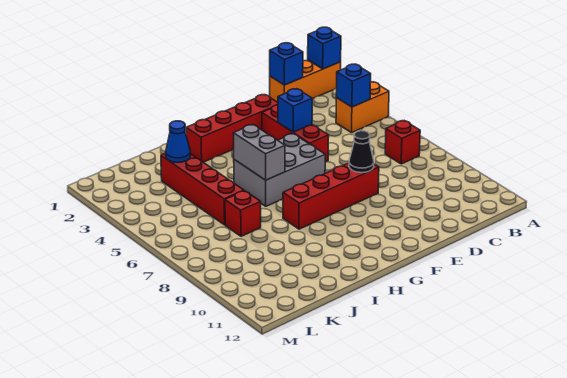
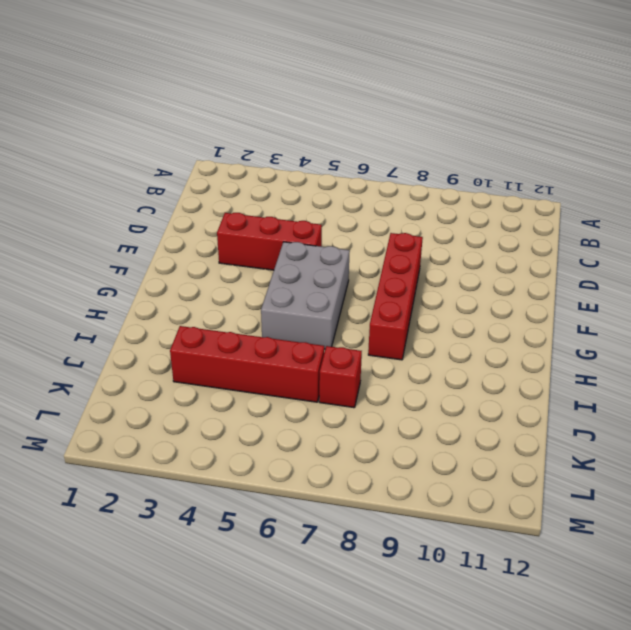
none -> orange 1x3 brick [270,60,341,102]
none -> orange 1x2 brick [336,82,389,133]
none -> red 1x1 brick [385,121,420,164]

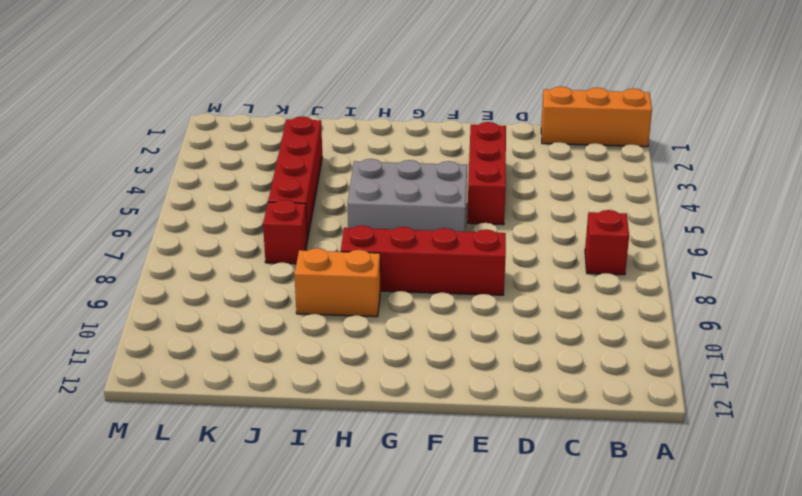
orange 1x2 brick [295,248,380,317] -> orange 1x2 brick moved to [336,82,389,133]
none -> red 1x4 brick [186,95,278,162]
none -> blue 1x1 brick [308,27,341,69]
none -> blue 1x1 brick [336,64,371,107]

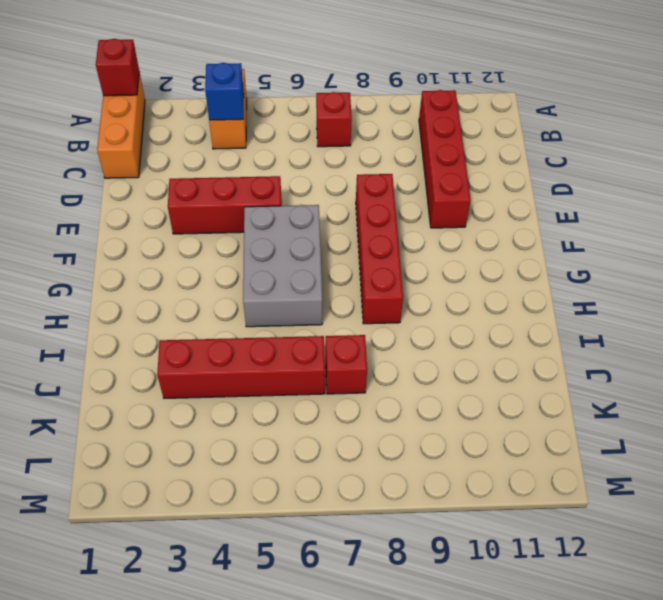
red 1x1 brick [96,39,139,96] -> blue 1x1 brick [308,27,341,69]
red 1x4 brick [419,90,471,228] -> red 1x4 brick moved to [186,95,278,162]
none -> blue 1x1 brick [270,43,303,85]
none -> blue 1x1 brick [278,89,312,132]
none -> black 1x1 cone [349,131,374,173]

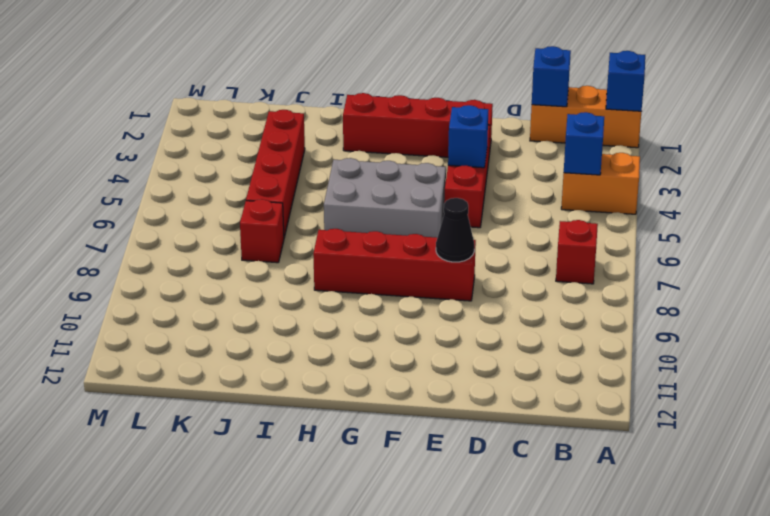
none -> grey 1x2 brick [233,125,285,180]
none -> blue 1x1 cone [166,121,191,162]

